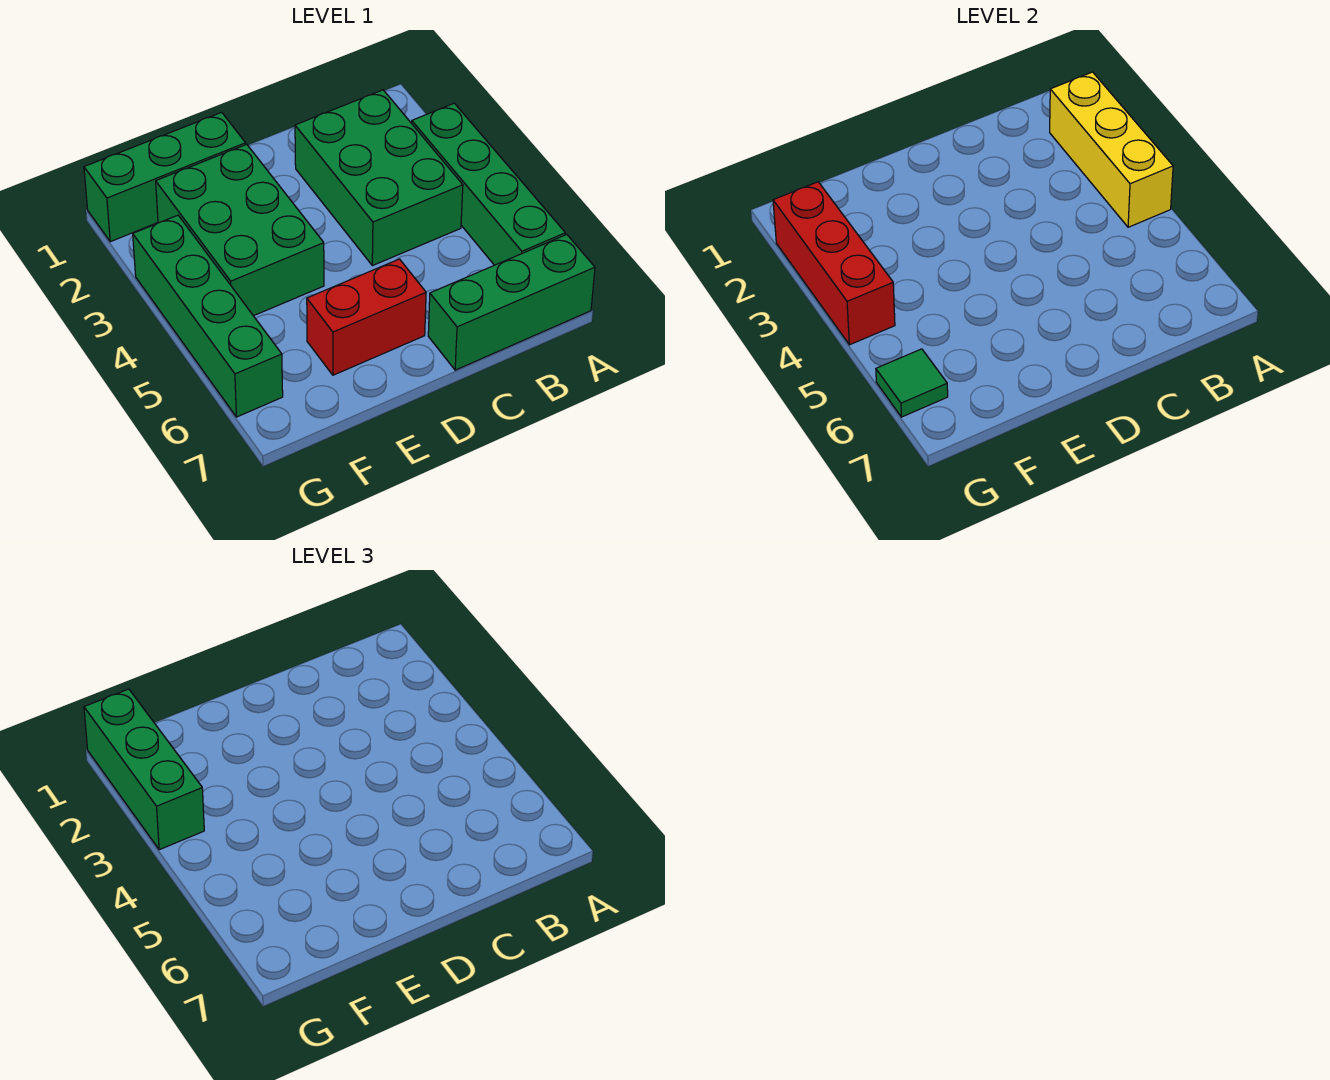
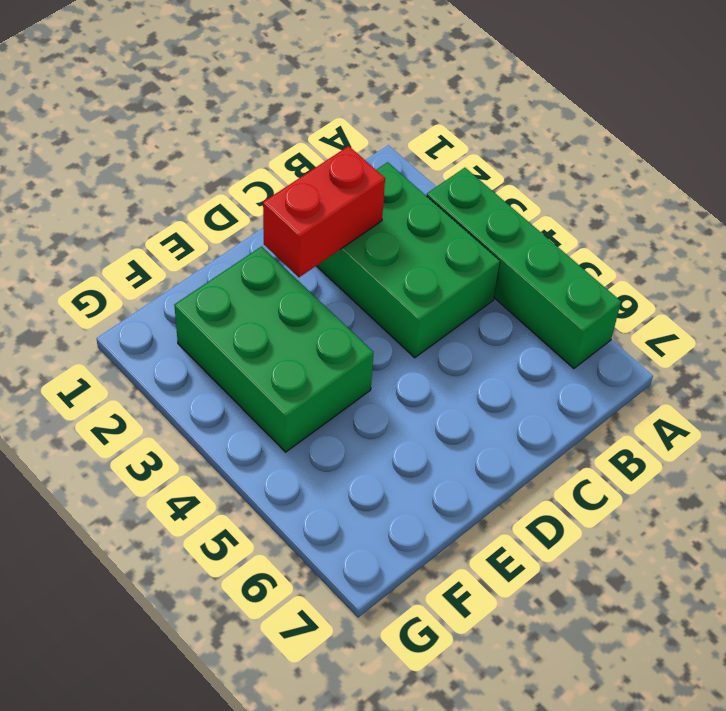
red 1x2 brick [263,146,385,277] -> red 1x2 brick moved to [307,259,426,375]
none -> green 1x3 brick [428,235,595,370]
none -> green 1x3 brick [84,112,246,242]

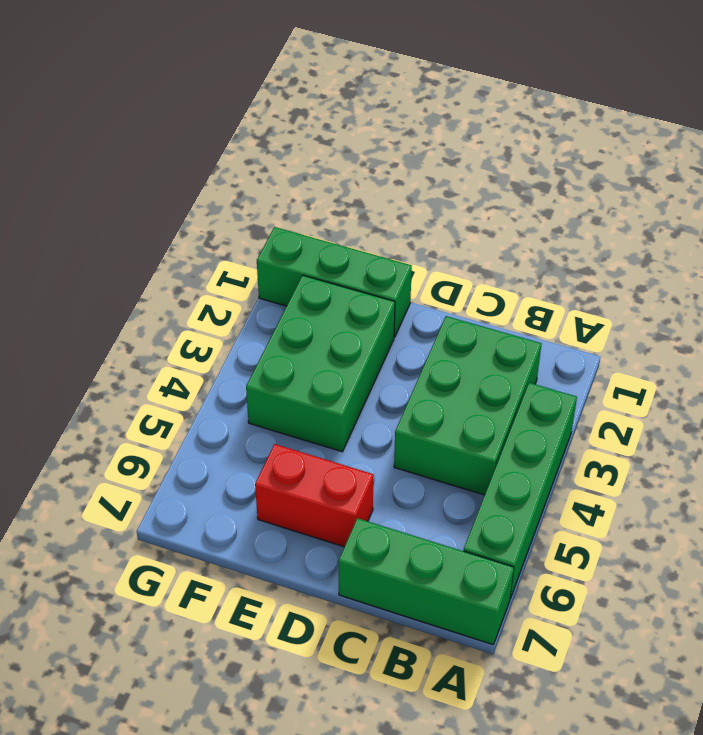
none -> green 1x4 brick [133,215,283,417]
none -> yellow 1x3 brick [1050,72,1173,227]

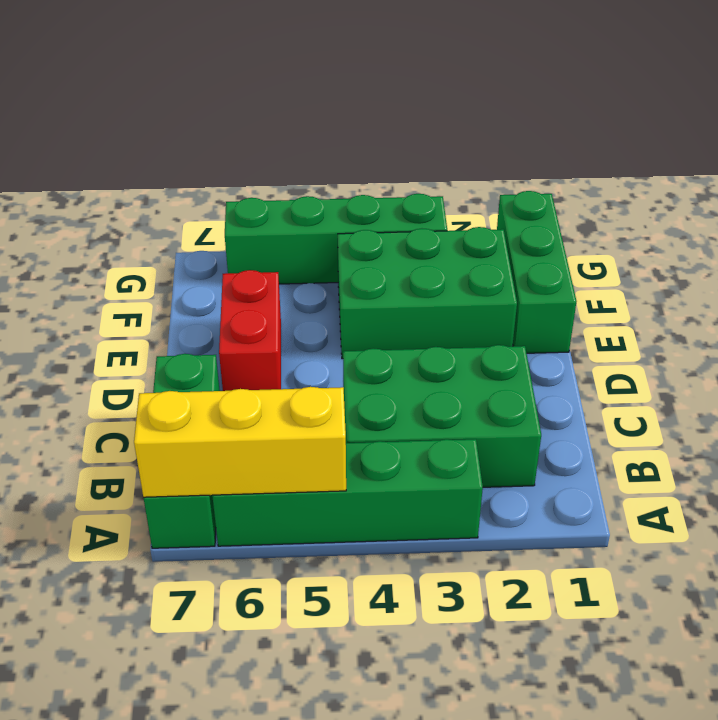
yellow 1x3 brick [134,387,346,497] -> yellow 1x3 brick moved to [1050,72,1173,227]
none -> red 1x3 brick [773,182,895,345]
none -> green 1x1 tile [876,349,948,417]

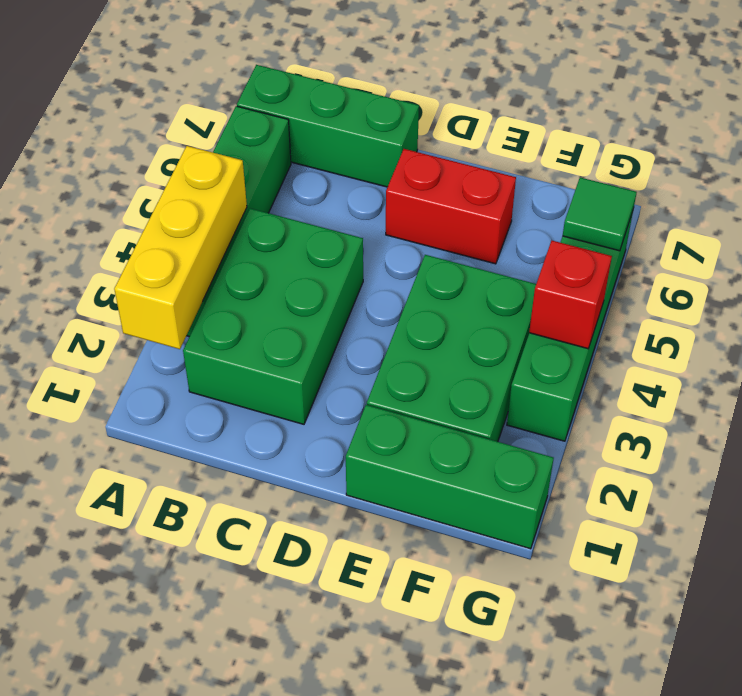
red 1x1 brick [529,240,612,349] -> red 1x3 brick [773,182,895,345]
none -> green 1x3 brick [84,689,204,850]

